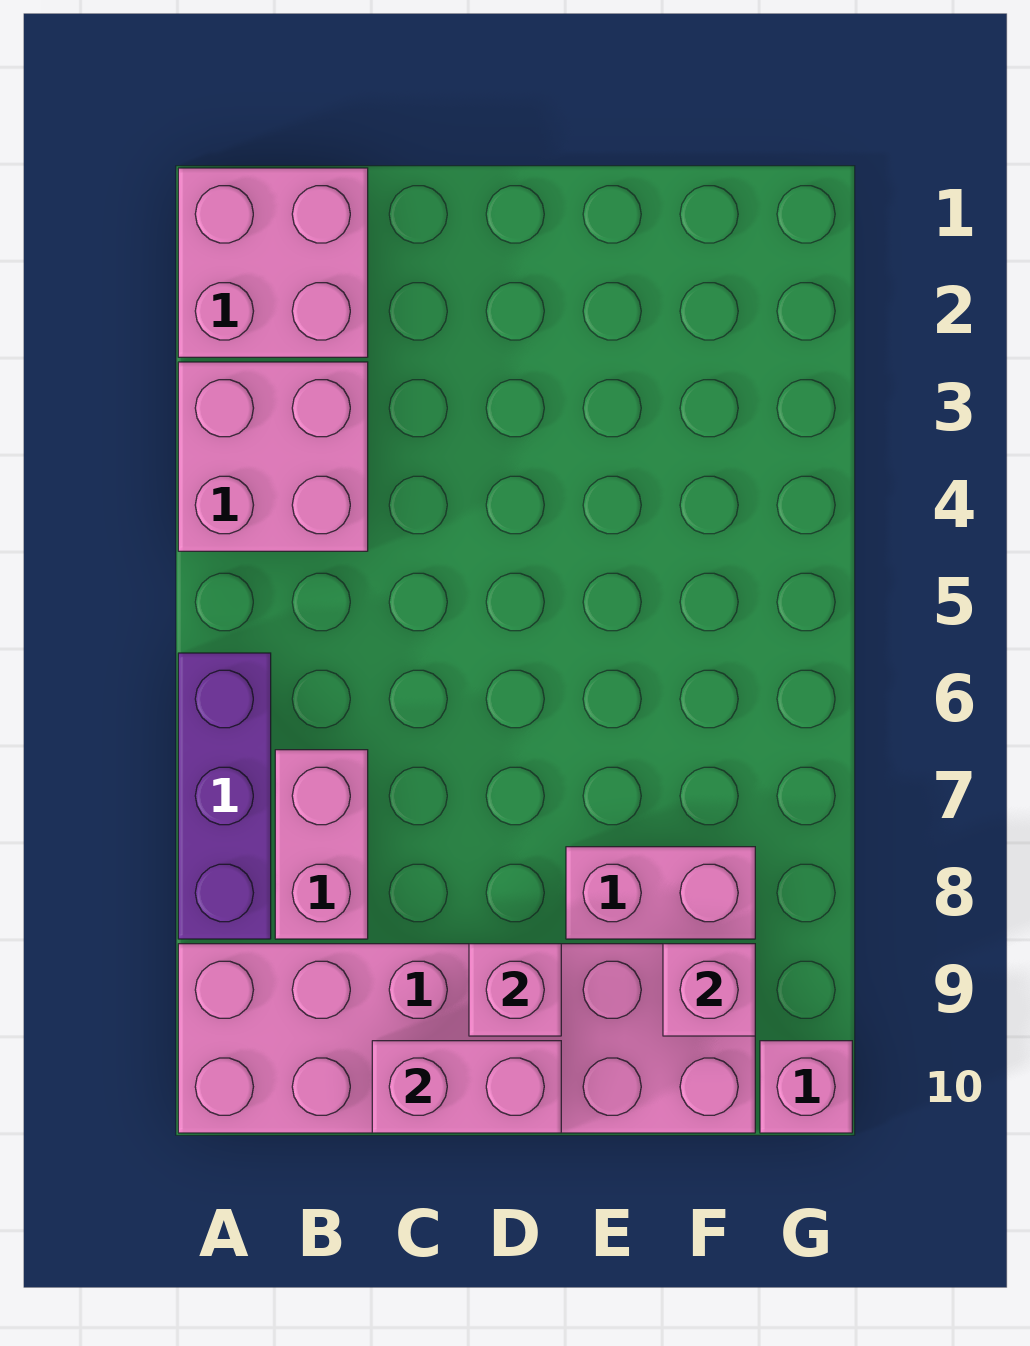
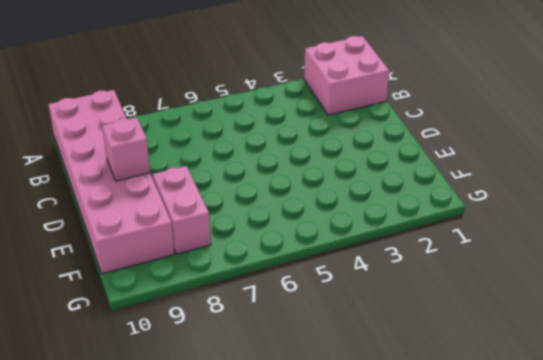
none -> pink 2x2 brick [178,362,368,551]
none -> purple 1x3 brick [178,653,271,939]

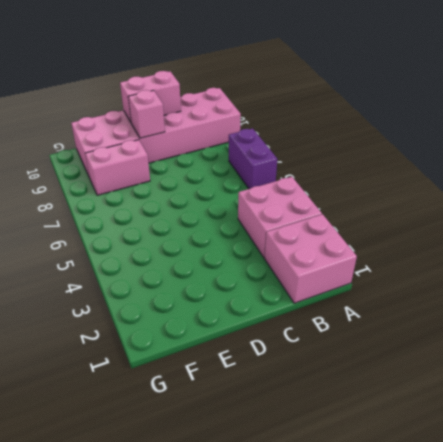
purple 1x2 brick [229,128,277,189] -> purple 1x3 brick [178,653,271,939]
none -> pink 1x2 brick [275,750,368,939]
none -> pink 1x1 brick [760,1041,852,1133]

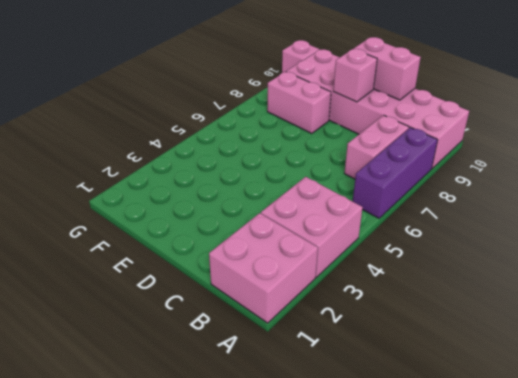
none -> pink 1x1 brick [663,944,755,1036]

